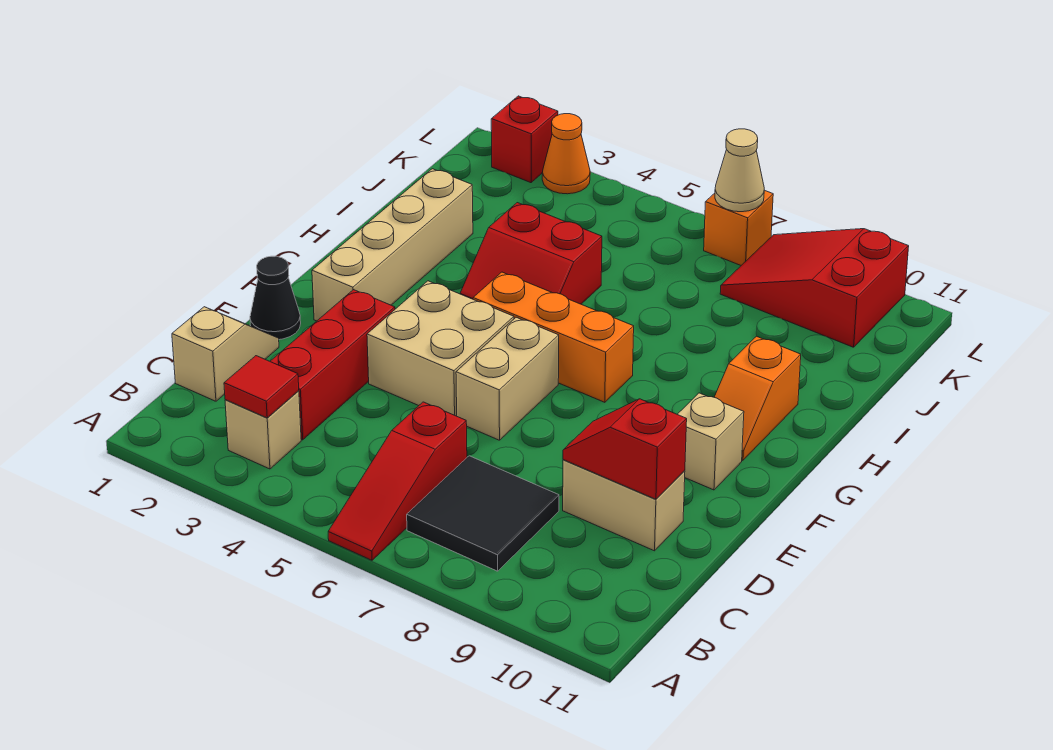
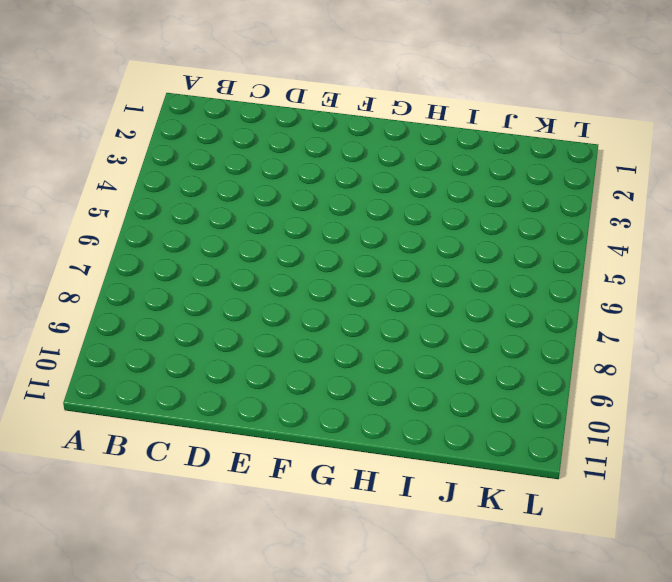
none -> red 1x3 slope [328,402,467,560]
none -> tan 1x1 brick [225,391,301,469]
none -> black 2x2 tile [407,456,559,571]

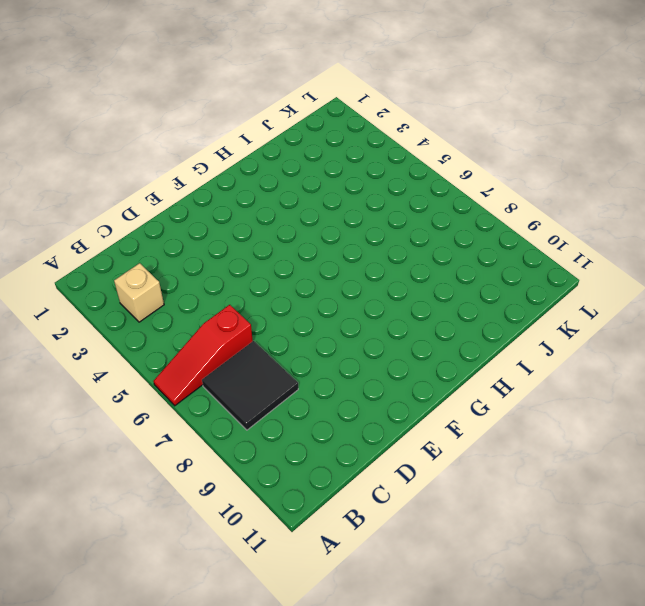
none -> tan 1x2 slope [172,307,279,401]
none -> red 1x3 brick [270,290,395,440]
none -> tan 1x2 brick [563,460,685,551]

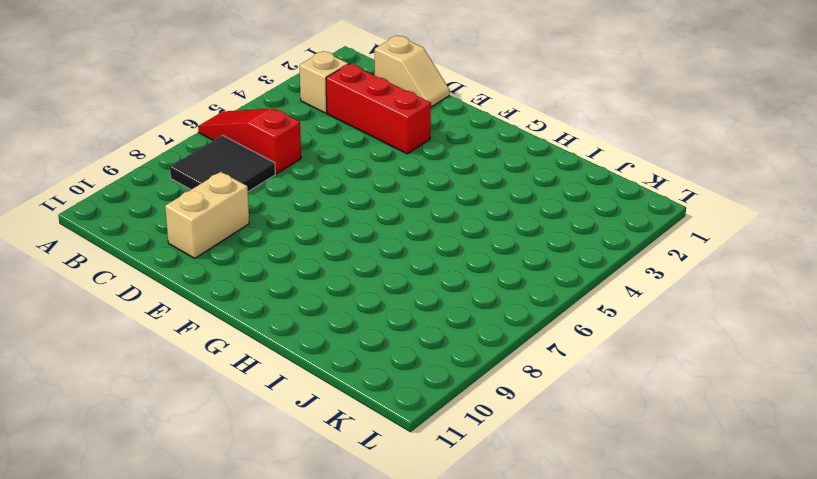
none -> black 1x1 cone [250,256,301,340]
none -> tan 2x2 brick [367,281,514,416]
none -> tan 1x2 brick [456,317,559,440]

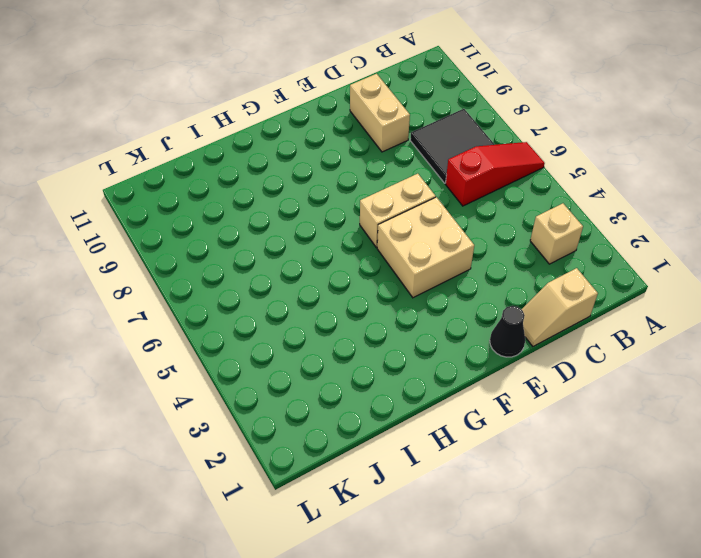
none -> red 1x3 brick [270,290,395,440]
none -> tan 1x4 brick [312,169,473,321]
none -> tan 1x1 brick [677,393,744,490]

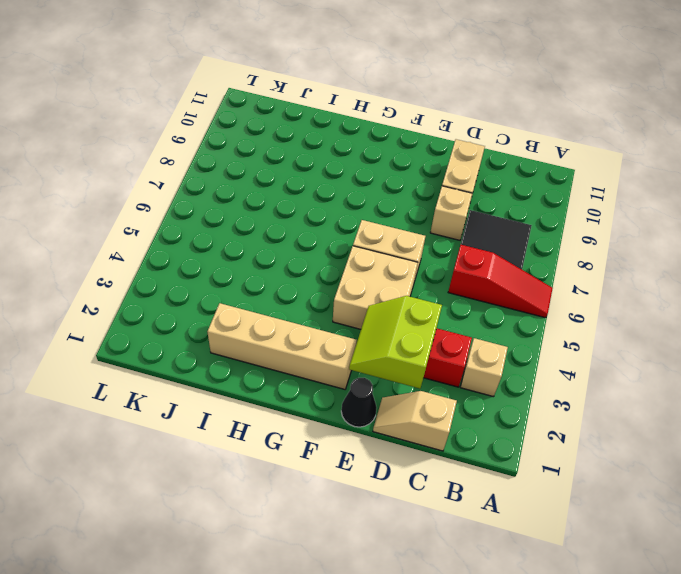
lime 2x2 slope [349,296,442,389] -> none
tan 1x1 brick [430,186,472,240] -> tan 1x1 brick moved to [677,393,744,490]
none -> orange 1x3 brick [473,272,634,402]
none -> orange 1x2 slope [714,336,801,460]
none -> red 2x2 slope [460,203,602,304]

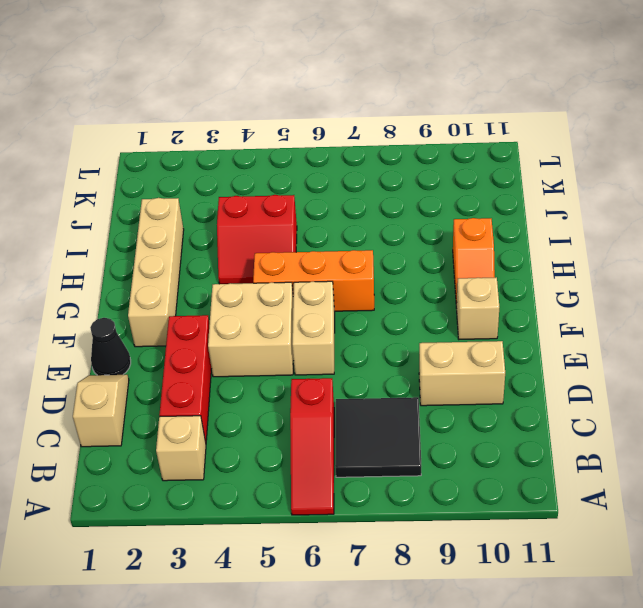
none -> red 2x3 slope [720,229,909,347]
none -> red 1x1 brick [491,96,558,183]
none -> orange 1x1 cone [542,114,590,194]

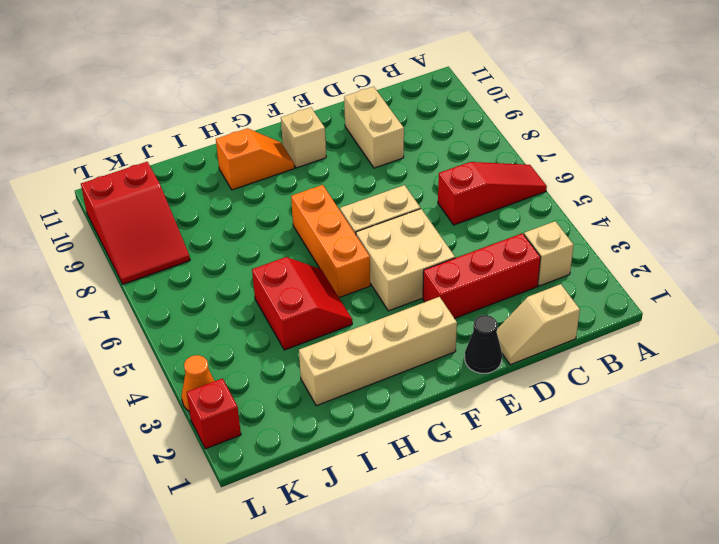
none -> black 2x2 tile [407,456,559,571]
none -> orange 1x1 brick [704,190,773,265]
none -> red 1x1 tile [224,356,299,418]

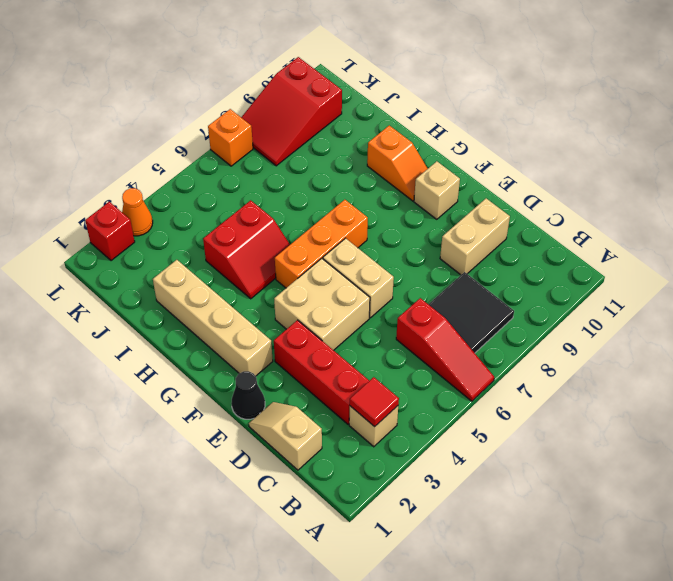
none -> red 1x2 slope [563,399,687,499]
none -> tan 1x1 cone [715,129,764,212]

